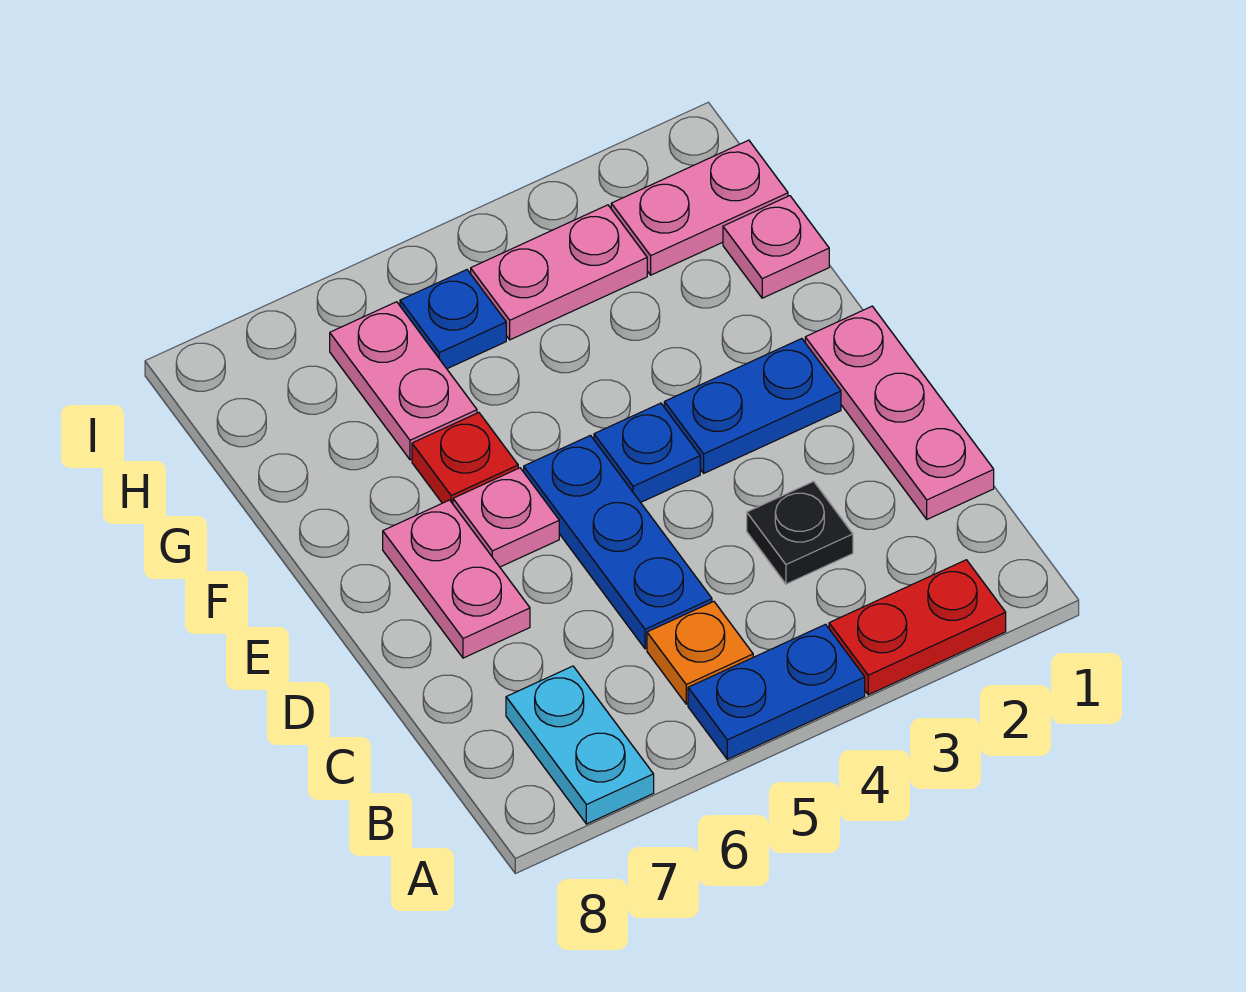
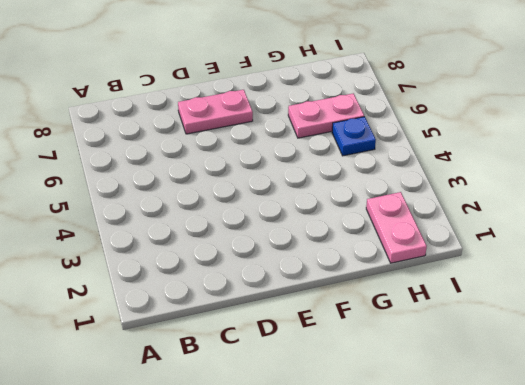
none -> red 1x2 plate [829,560,1006,695]
none -> blue 1x2 plate [688,624,865,759]
none -> cyan 1x2 plate [506,666,654,824]

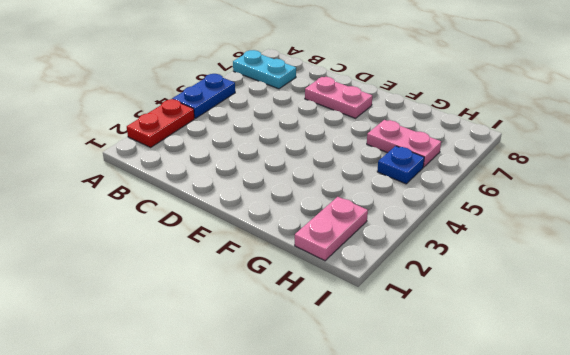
none -> orange 1x1 plate [647,602,753,704]
none -> pink 1x3 plate [805,306,994,519]
none -> black 1x1 plate [747,481,853,584]

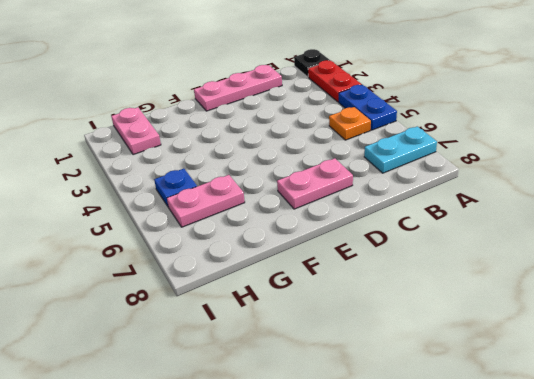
black 1x1 plate [294,49,330,77] -> black 1x1 plate moved to [747,481,853,584]
none -> blue 1x3 plate [524,436,712,649]
none -> blue 1x2 plate [664,339,841,473]
none -> blue 1x1 plate [594,403,700,502]

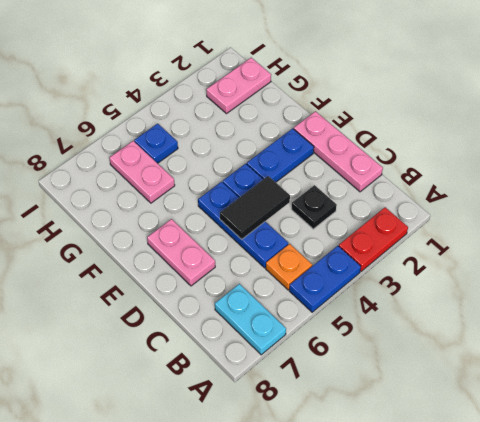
black 1x2 tile [220,176,290,239] -> none
none -> pink 1x1 plate [453,468,559,567]
none -> red 1x1 plate [412,413,518,504]
none -> pink 1x1 plate [723,196,829,298]

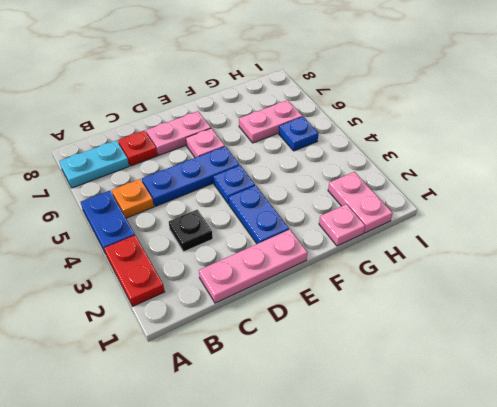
red 1x1 plate [118,130,157,166] -> red 1x1 plate moved to [412,413,518,504]
none -> pink 1x2 plate [471,205,647,340]

